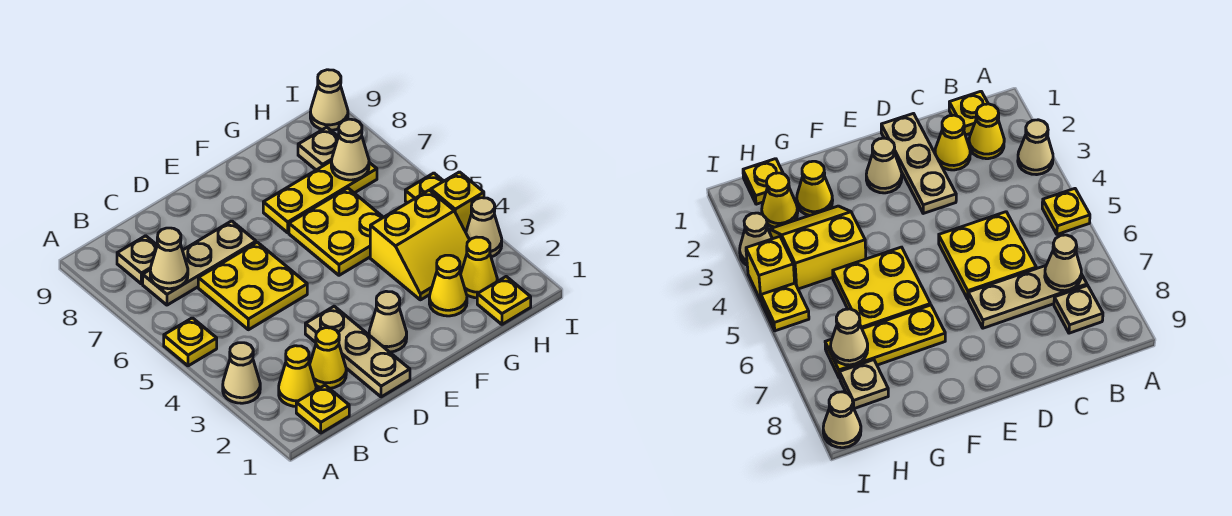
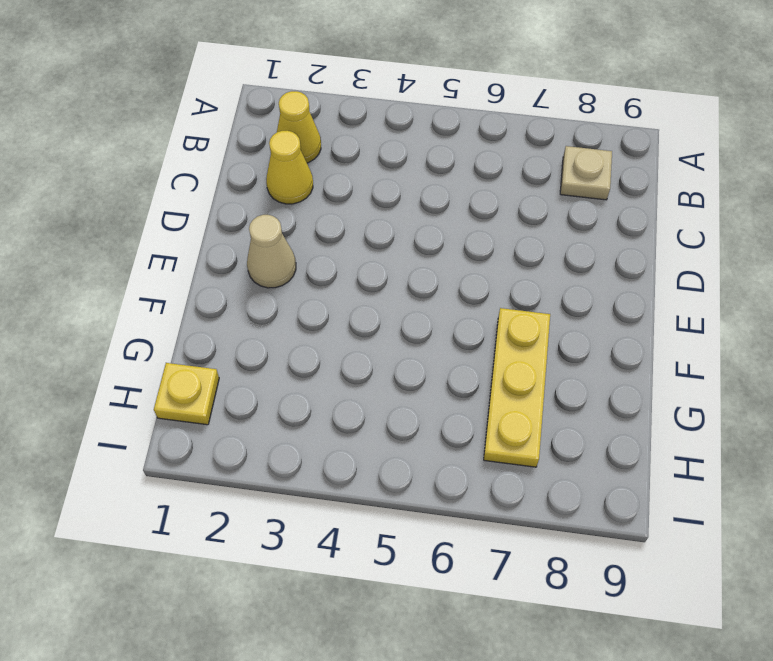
none -> tan 1x1 cone [223,343,260,403]
none -> yellow 1x1 plate [164,318,217,366]
none -> yellow 1x1 plate [296,385,349,433]

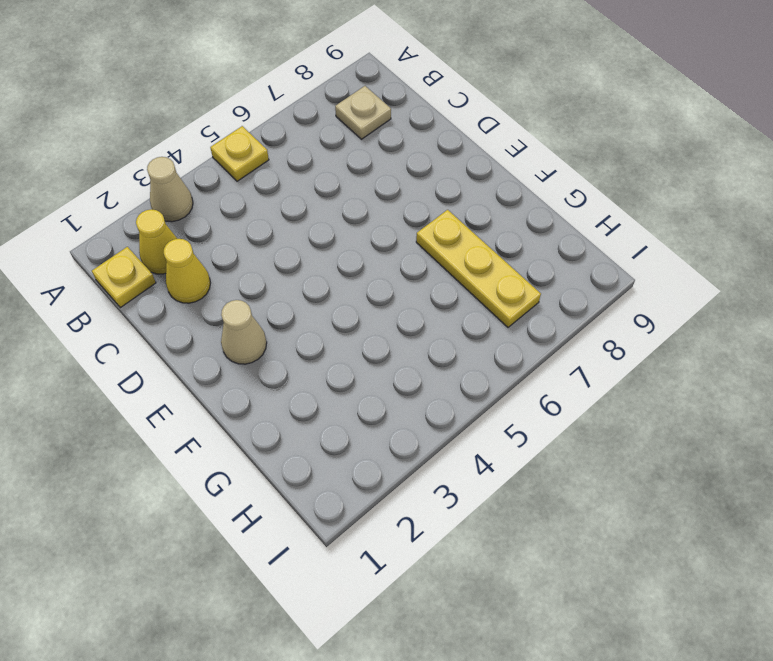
none -> tan 1x3 plate [143,221,256,305]
none -> yellow 2x2 plate [198,242,307,330]
none -> tan 1x3 plate [305,306,410,397]

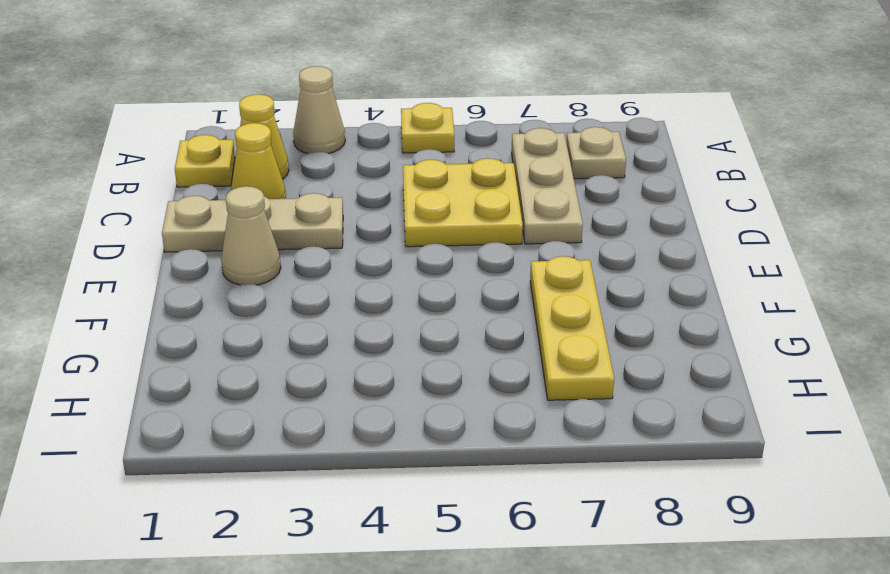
none -> yellow 2x2 plate [289,188,383,275]
none -> yellow 1x1 cone [429,255,467,316]
none -> yellow 2x2 slope [370,190,469,300]

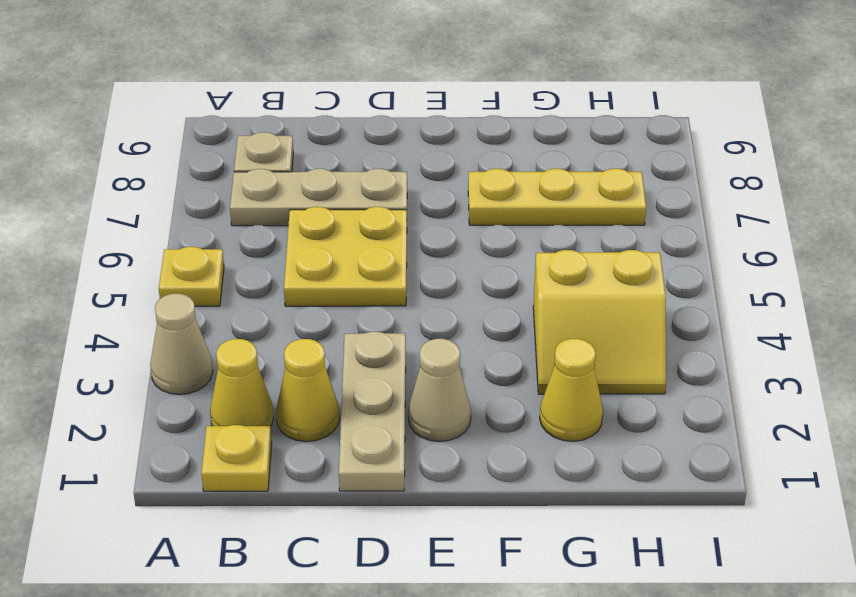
none -> yellow 2x2 plate [289,188,383,275]
none -> yellow 1x1 plate [477,277,531,324]
none -> yellow 1x1 cone [461,237,497,298]

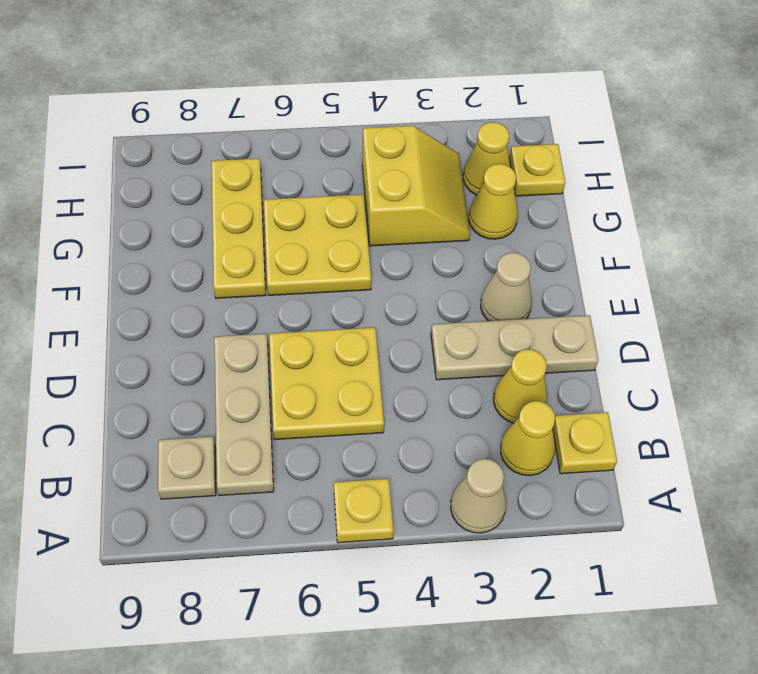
none -> tan 1x1 plate [298,127,338,170]
none -> tan 1x1 cone [466,198,502,257]
none -> yellow 1x1 brick [431,172,484,232]

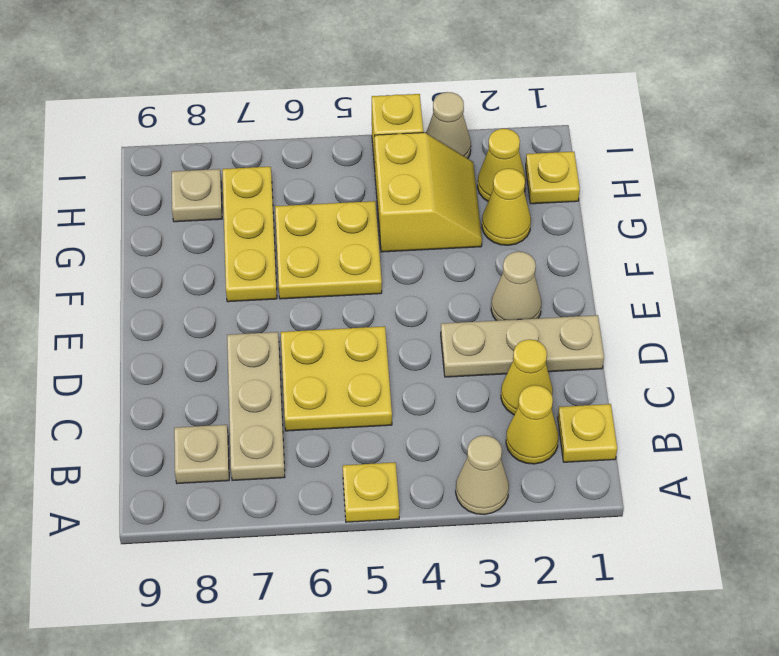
none -> yellow 1x1 plate [405,173,443,203]
none -> tan 1x1 cone [310,70,348,130]
none -> tan 1x1 cone [150,228,188,289]

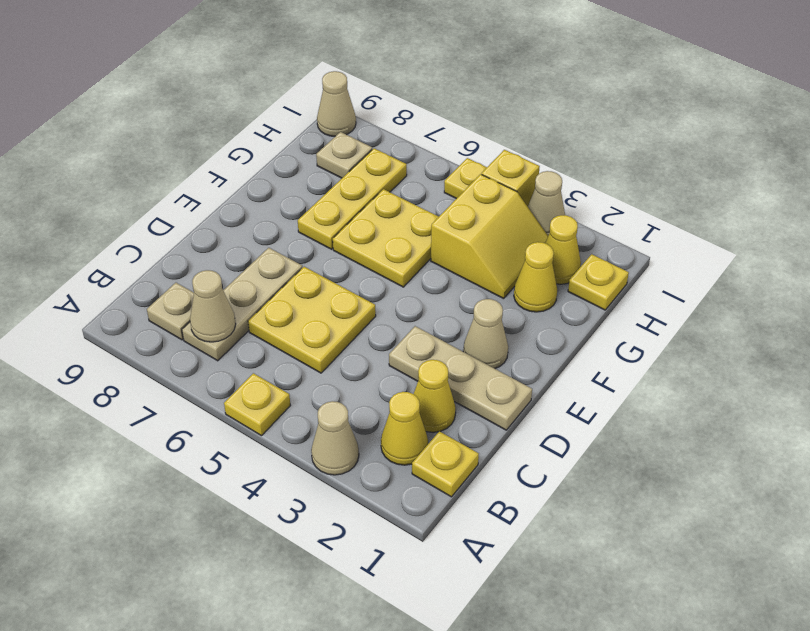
none -> tan 1x1 cone [331,119,369,180]

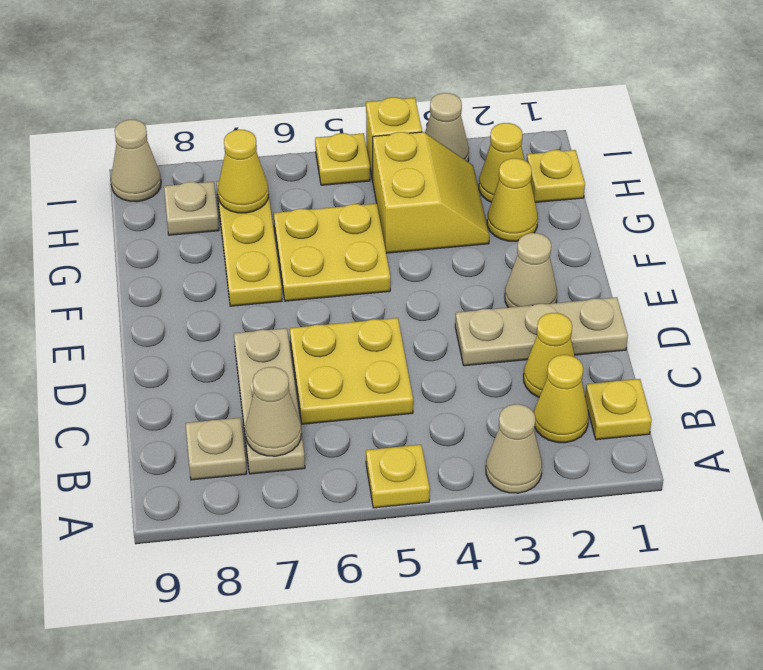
yellow 1x1 cone [218,130,269,213] -> tan 1x1 cone [331,119,369,180]

